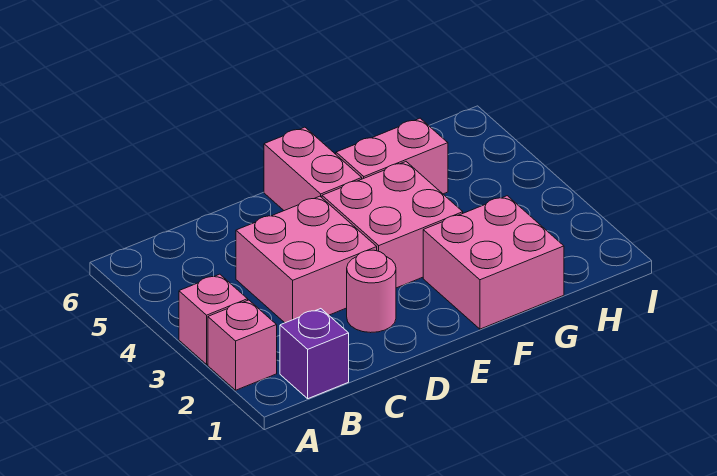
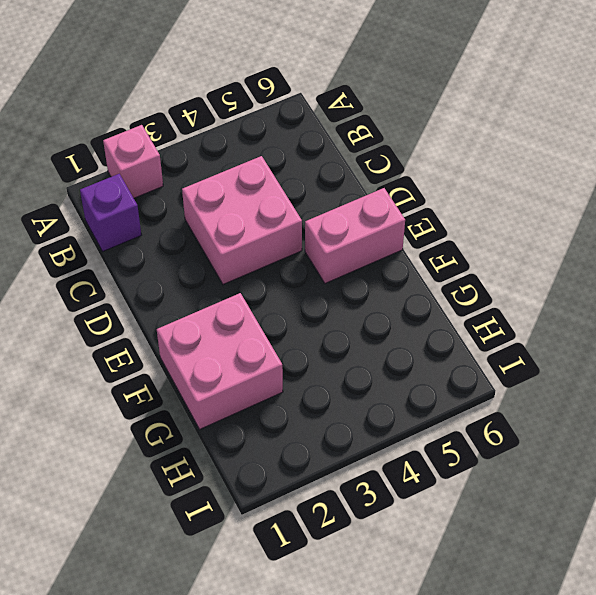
none -> pink 1x1 brick [179,274,248,364]
none -> pink 1x1 round brick [347,250,396,333]

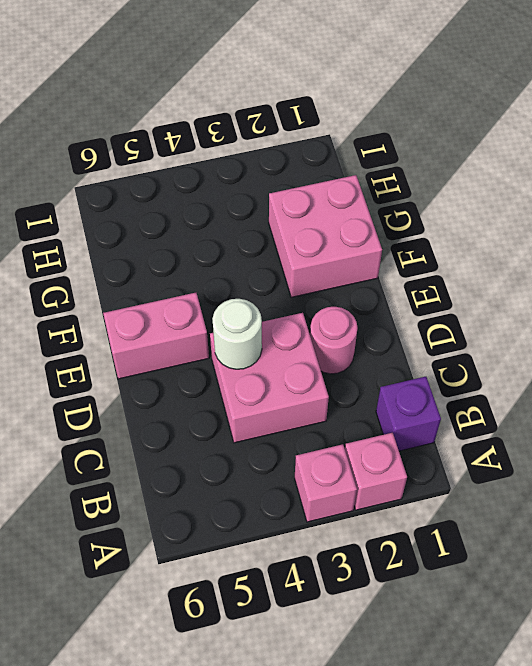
white 1x1 round brick [212,299,262,369] -> none
none -> pink 2x2 brick [322,162,463,288]
none -> pink 1x2 brick [336,118,448,194]

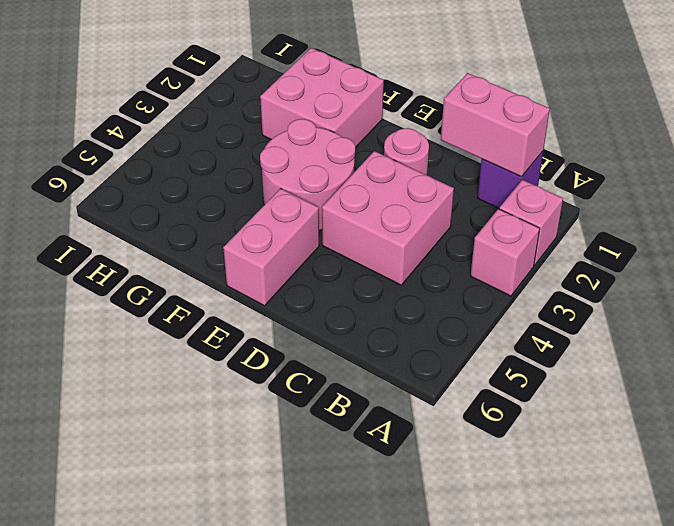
pink 1x2 brick [441,73,550,177] -> pink 1x2 brick moved to [336,118,448,194]
pink 2x2 round brick [260,119,355,230] -> pink 2x2 brick [322,162,463,288]

